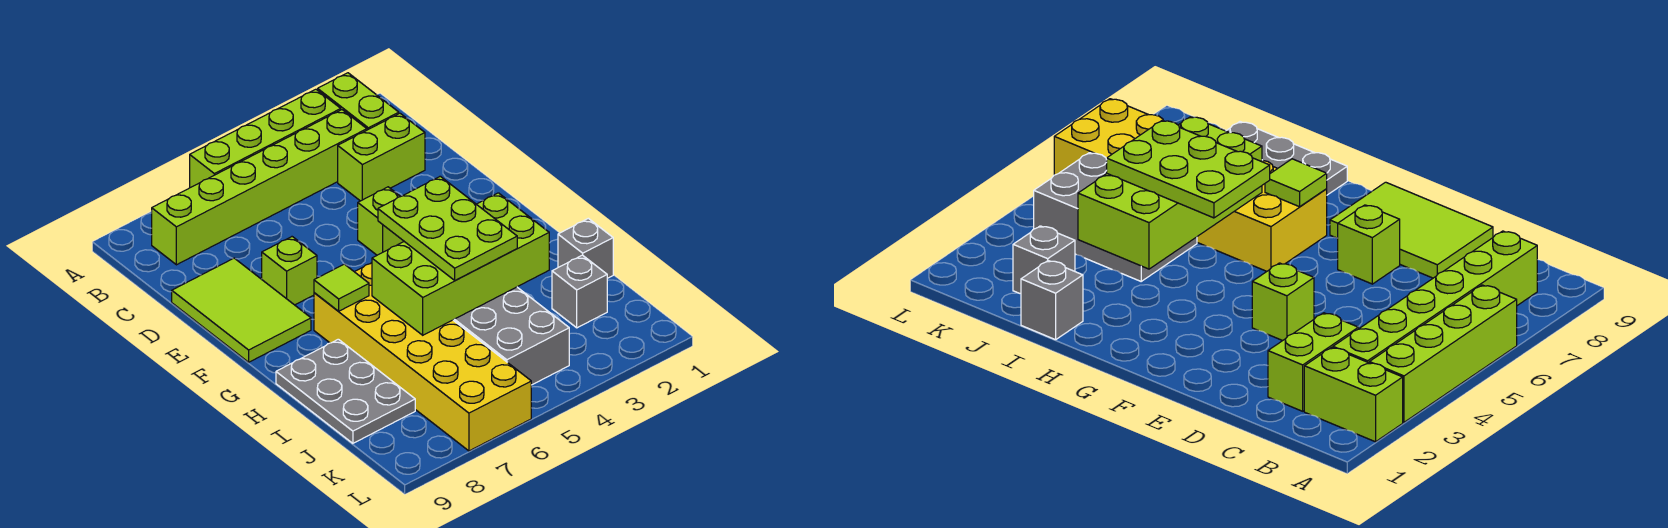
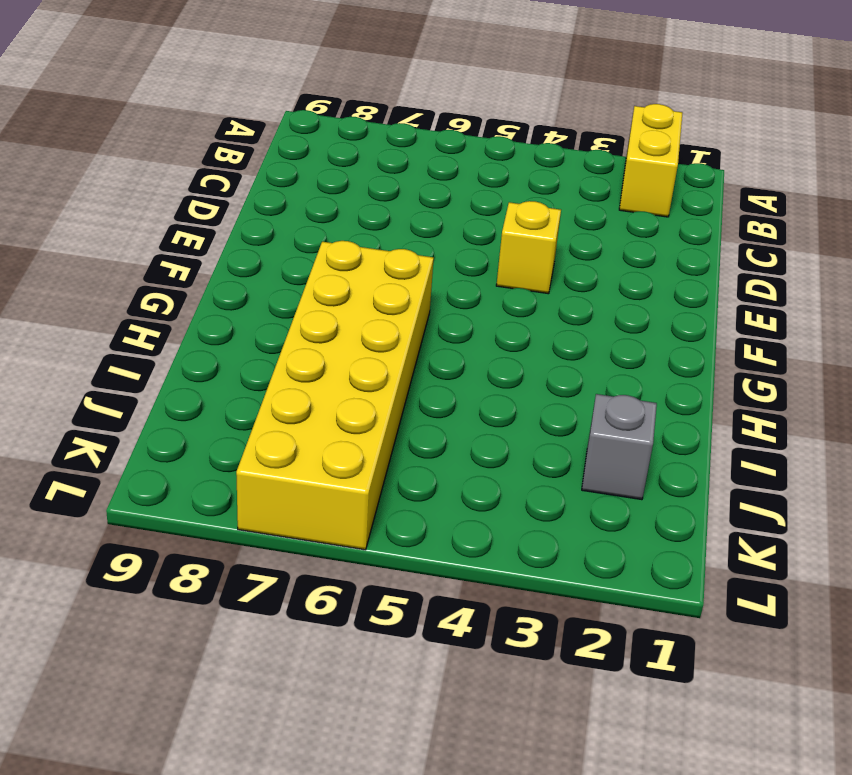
yellow 1x2 brick [619,104,683,217] -> lime 1x2 brick [318,73,399,130]
yellow 1x1 brick [496,201,561,294] -> lime 1x1 brick [358,187,404,255]
none -> lime 1x4 brick [190,89,341,188]
none -> lime 1x6 brick [152,110,367,265]
none -> lime 1x2 brick [338,113,425,201]

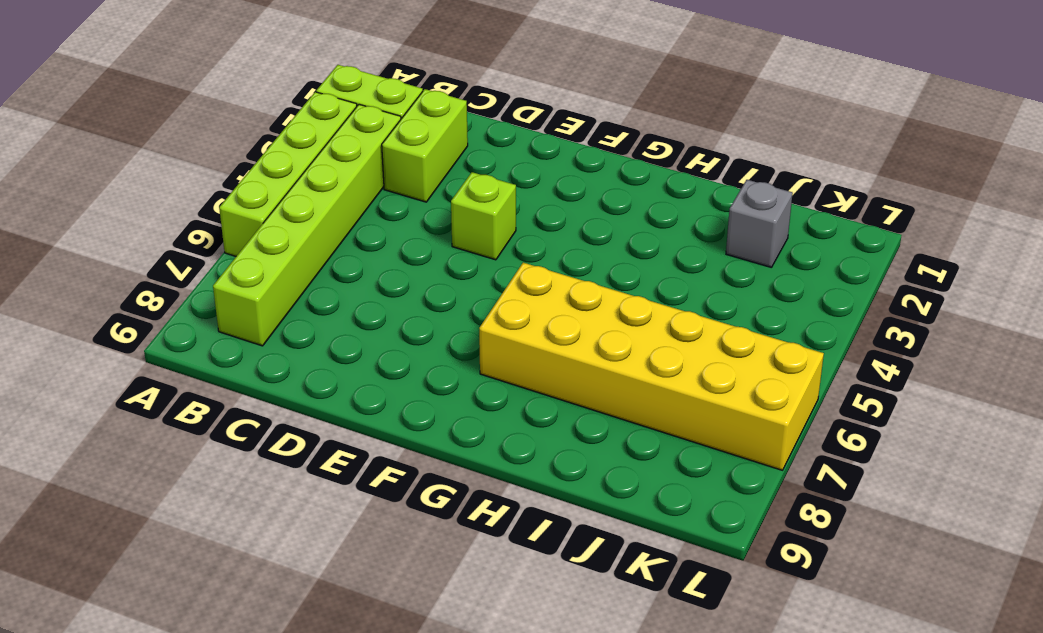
none -> lime 2x3 tile [172,258,311,362]
none -> lime 1x1 brick [262,237,317,305]
none -> grey 2x3 plate [276,339,415,443]

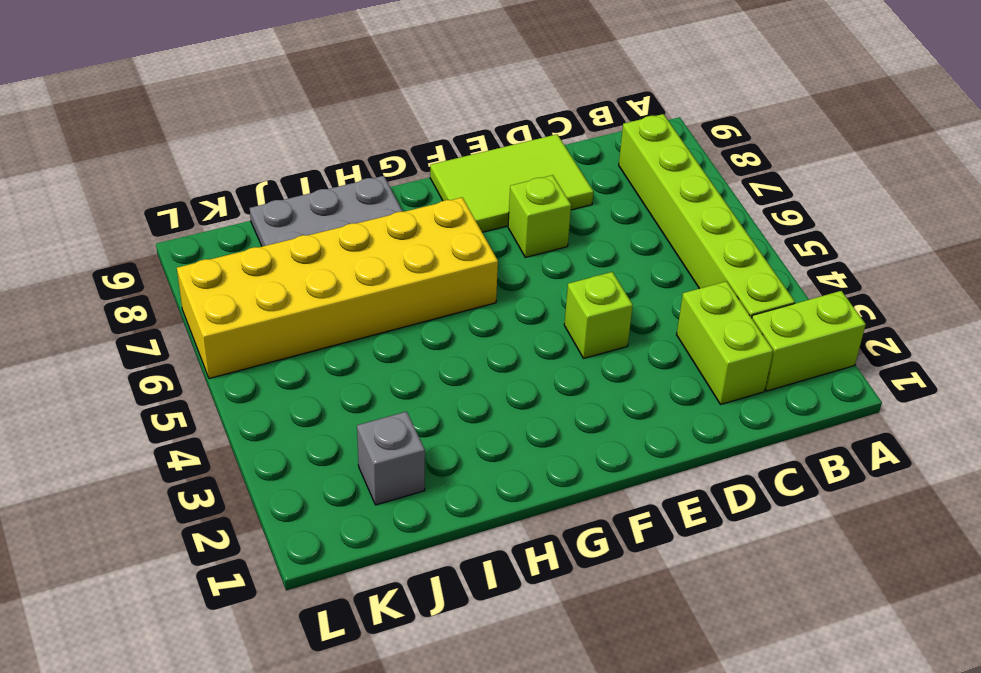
none -> lime 1x4 brick [190,89,341,188]
none -> grey 1x1 brick [558,218,613,278]
none -> grey 2x3 brick [454,287,569,385]

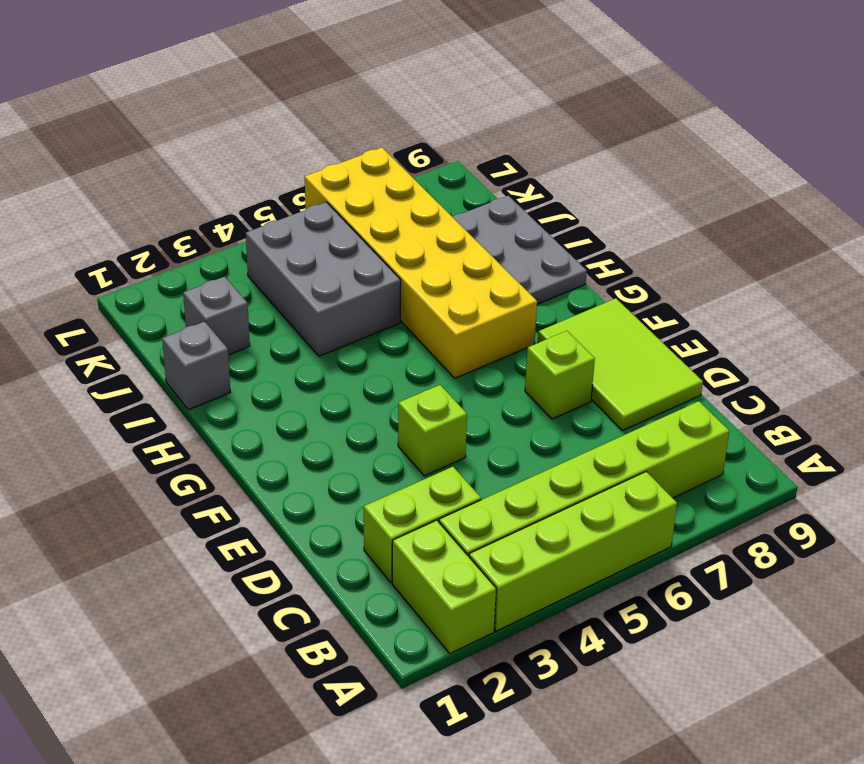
none -> lime 1x1 tile [314,264,369,311]
none -> lime 2x4 brick [372,193,549,335]
none -> lime 2x3 plate [378,176,517,281]

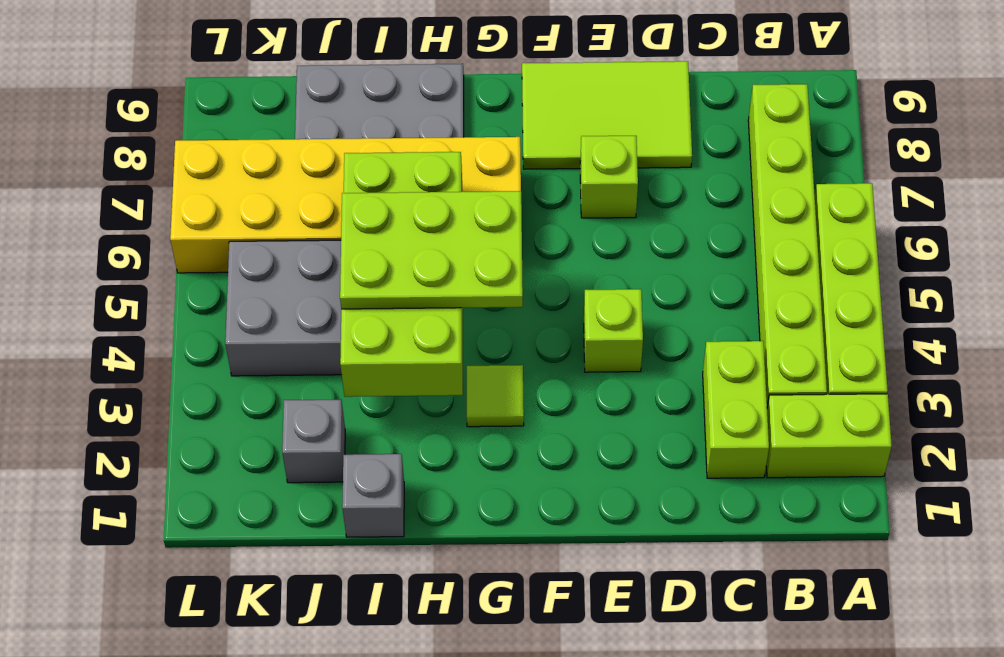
lime 1x1 tile [467,365,524,427] -> lime 1x1 tile moved to [314,264,369,311]

